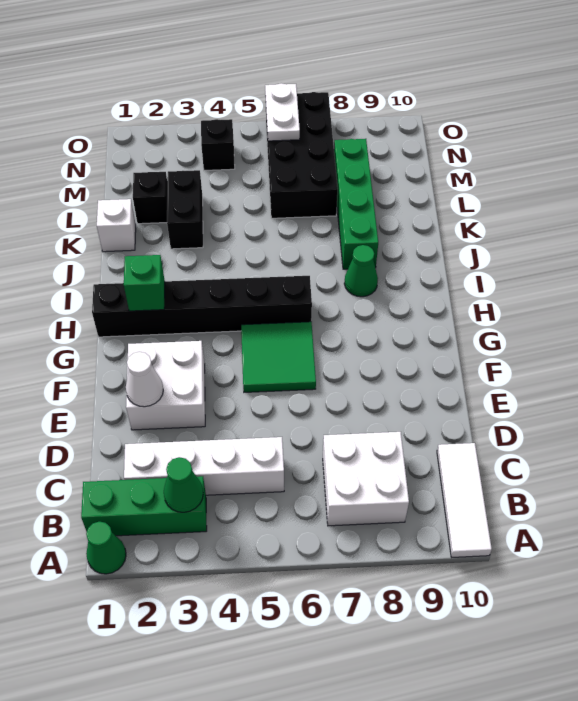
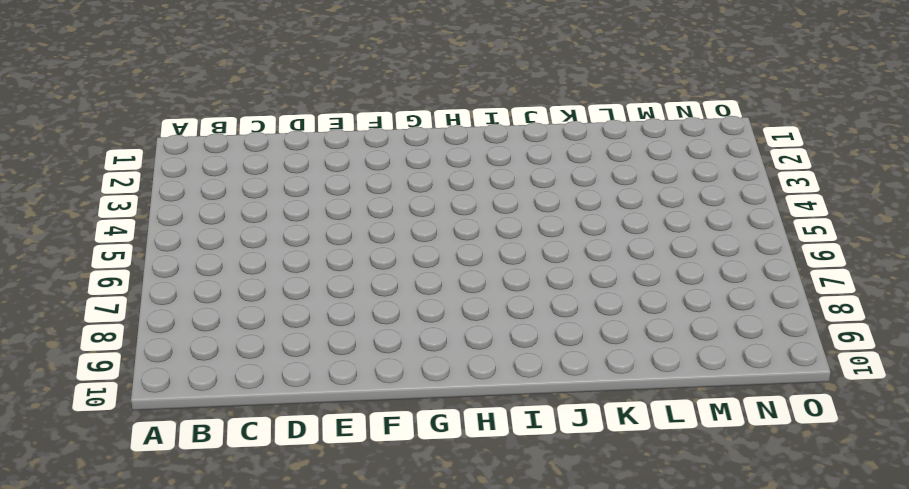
none -> green 1x1 cone [86,522,126,574]
none -> white 1x3 tile [437,443,492,557]
none -> green 1x3 brick [81,476,207,536]

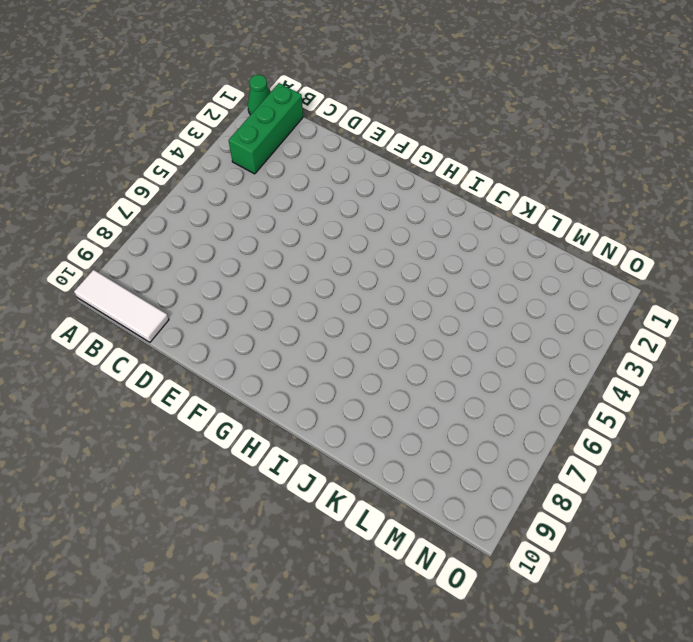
none -> white 2x2 brick [323,432,409,526]
none -> white 1x4 brick [124,437,284,495]
none -> white 2x2 brick [126,341,205,430]

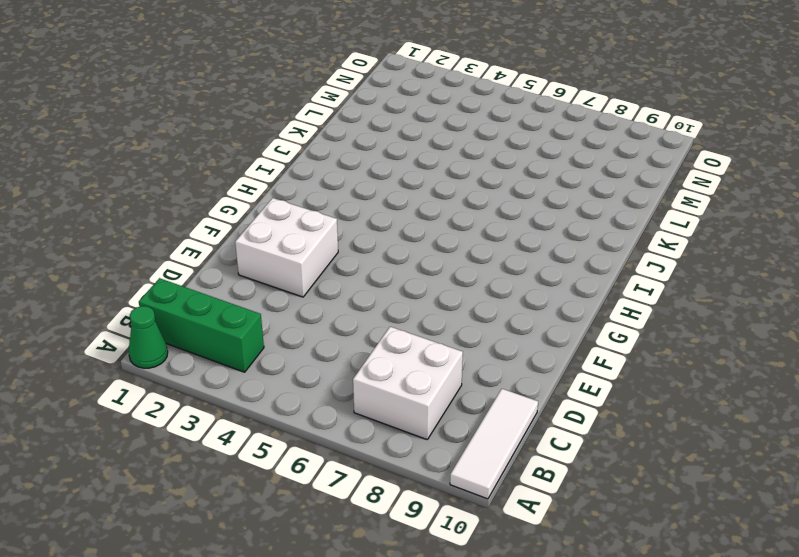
none -> white 1x4 brick [124,437,284,495]
none -> green 2x2 tile [241,322,316,392]
none -> black 1x6 brick [92,276,312,337]

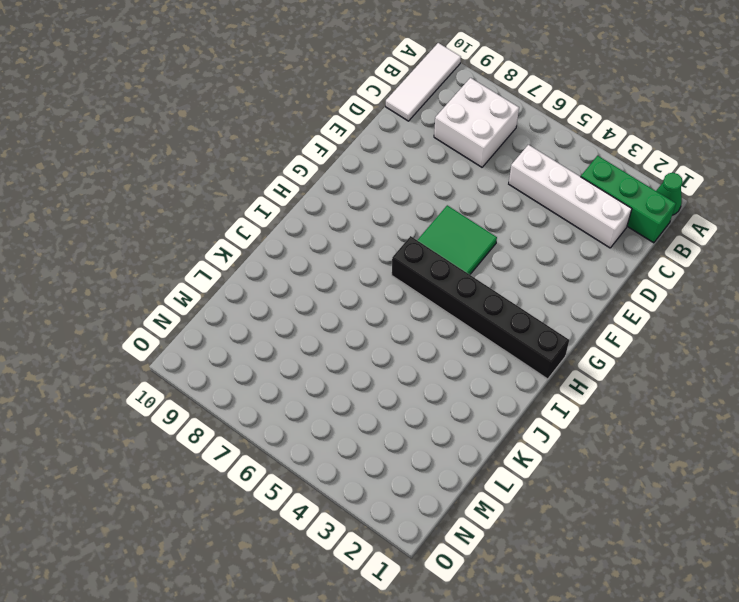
none -> white 2x2 brick [126,341,205,430]
none -> green 1x1 cone [344,245,378,297]
none -> green 1x4 brick [334,139,378,269]

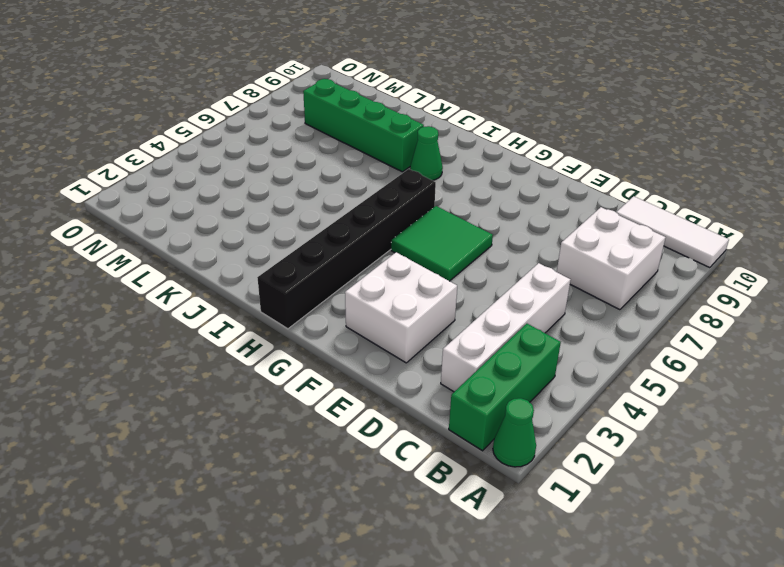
none -> white 1x1 brick [97,199,136,252]
none -> black 1x2 brick [167,170,203,249]
none -> black 1x1 brick [133,172,167,224]

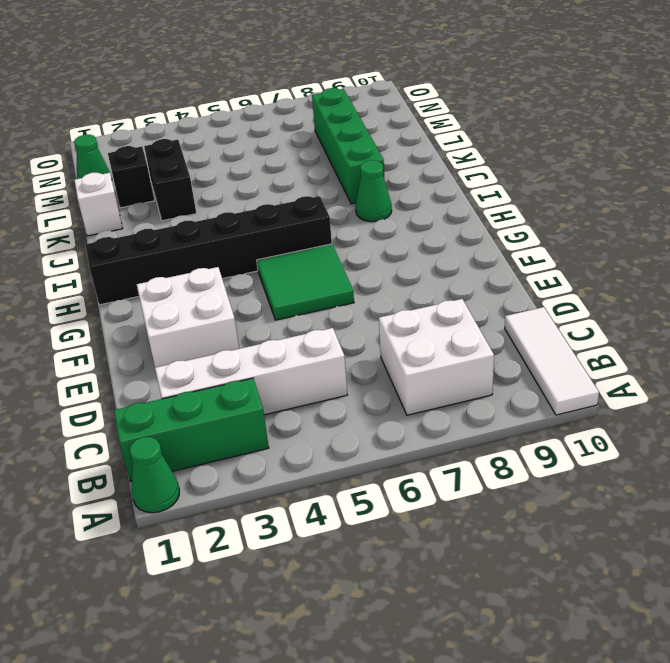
green 1x1 cone [74,135,112,179] -> green 1x1 cone moved to [164,457,203,512]
none -> black 2x4 brick [265,92,338,218]
none -> black 1x1 brick [201,119,235,170]
none -> white 1x1 cone [126,352,163,407]

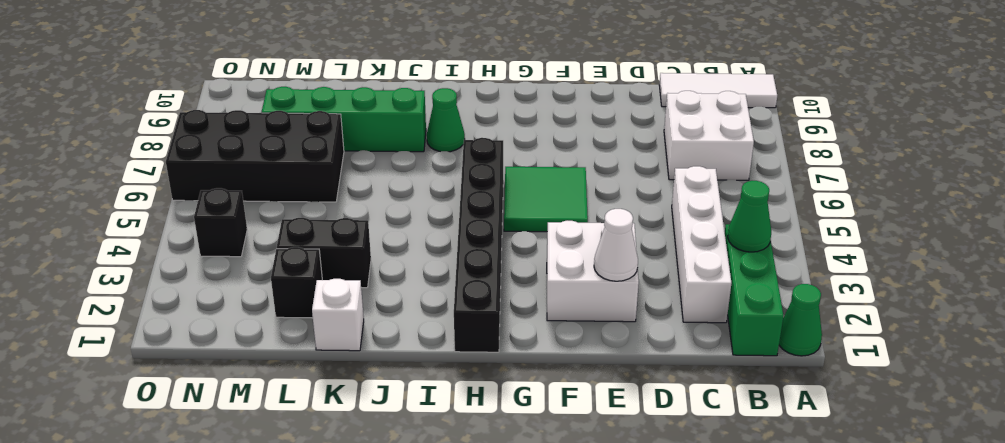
none -> green 1x1 brick [124,255,165,311]
none -> white 1x2 plate [265,83,300,141]

